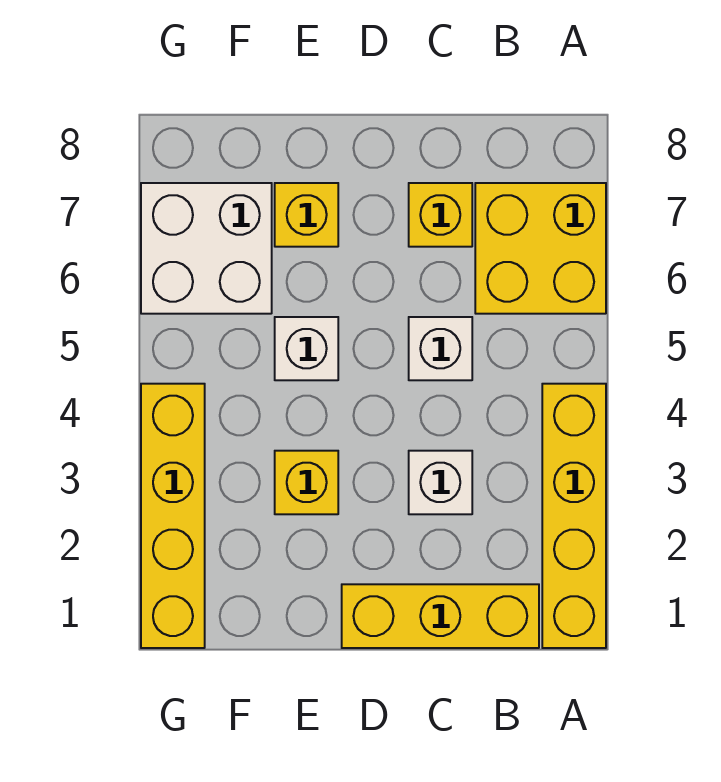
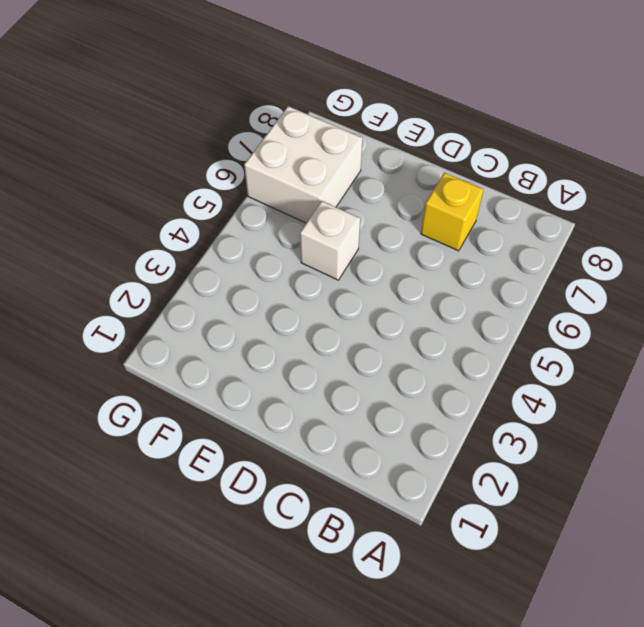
none -> yellow 1x4 brick [542,384,606,648]
none -> yellow 2x2 brick [475,183,606,314]

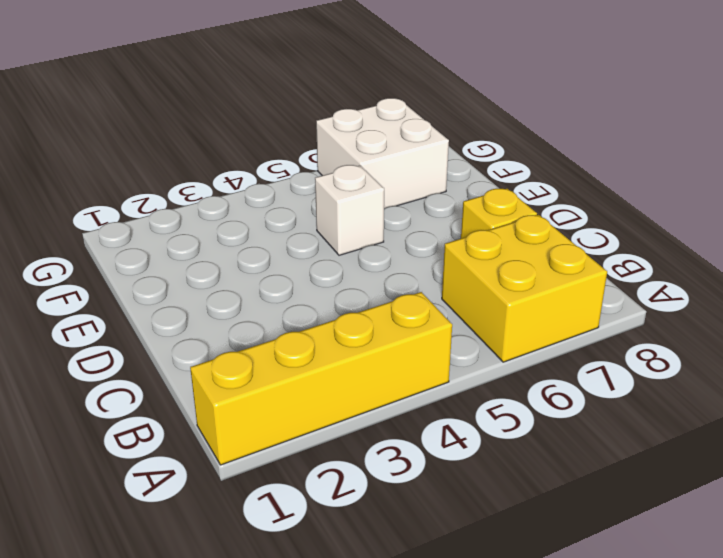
none -> yellow 1x3 brick [342,584,539,648]
none -> white 1x1 brick [409,451,472,514]

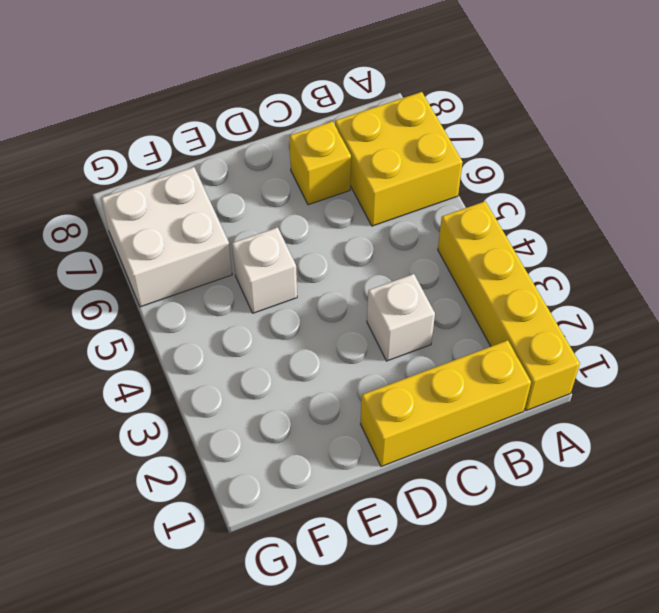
none -> white 1x1 brick [409,317,472,380]
none -> yellow 1x1 brick [275,451,338,514]

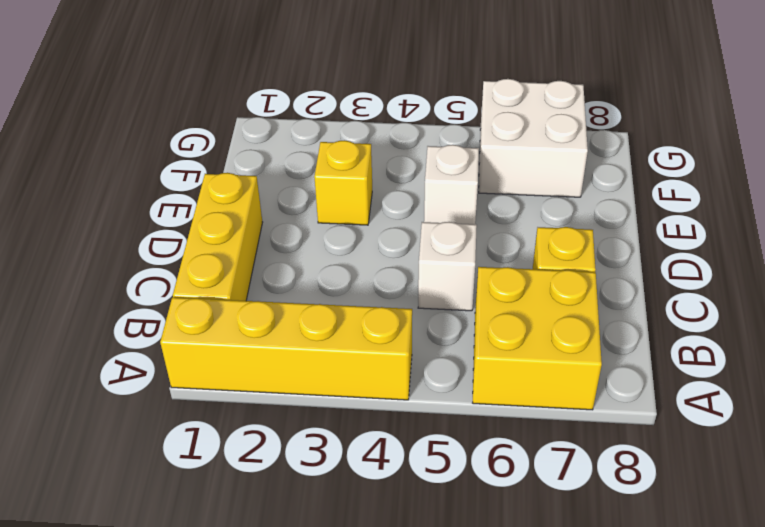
none -> white 1x1 brick [409,451,472,514]
none -> yellow 1x1 brick [275,183,338,247]

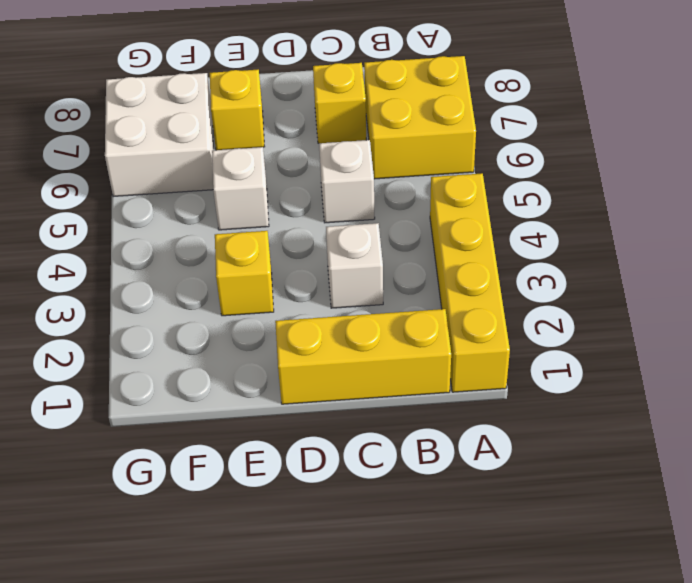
none -> yellow 1x4 brick [141,384,205,648]

